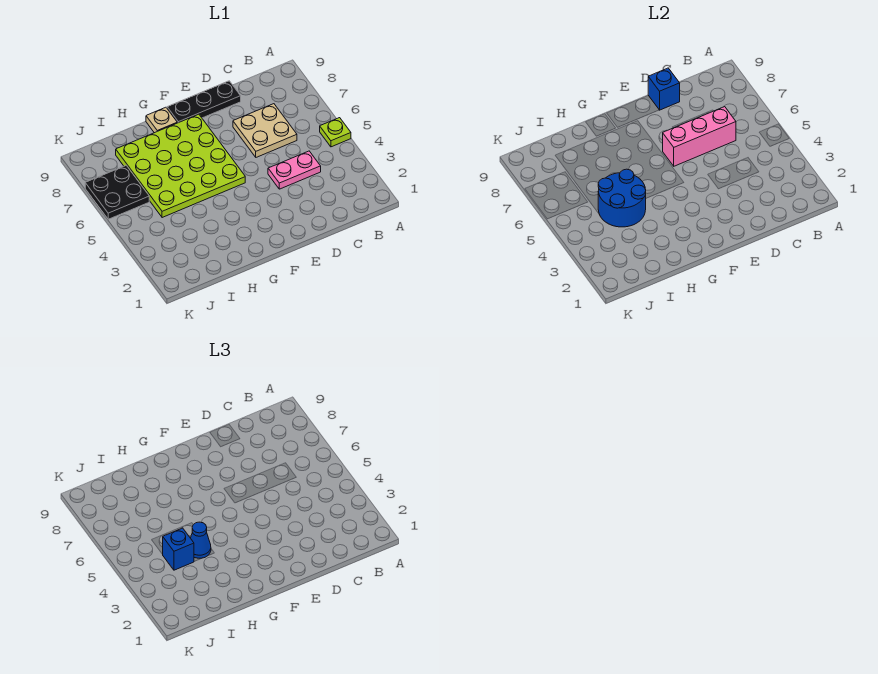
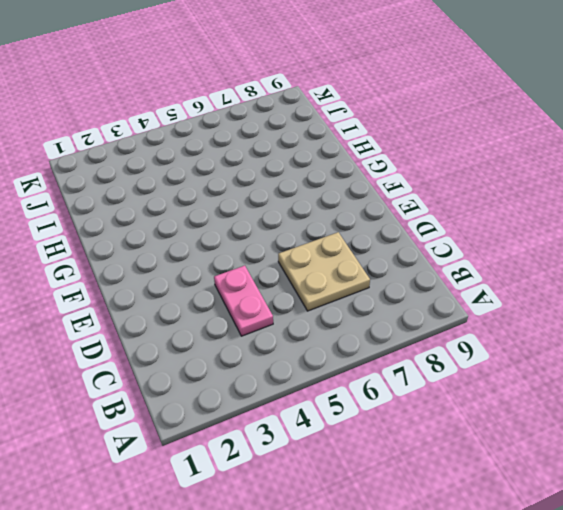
none -> lime 1x1 plate [320,118,351,147]
none -> black 1x3 plate [167,81,241,123]
none -> lime 4x4 plate [116,114,245,218]

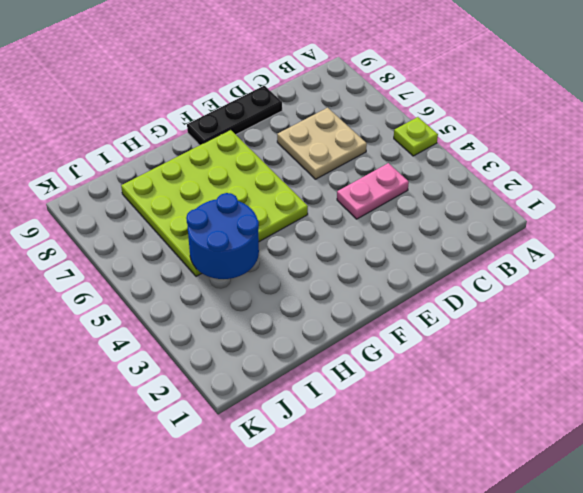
none -> tan 1x1 plate [146,107,177,133]
none -> black 2x2 plate [85,165,149,219]
none -> pink 1x3 brick [663,107,736,166]

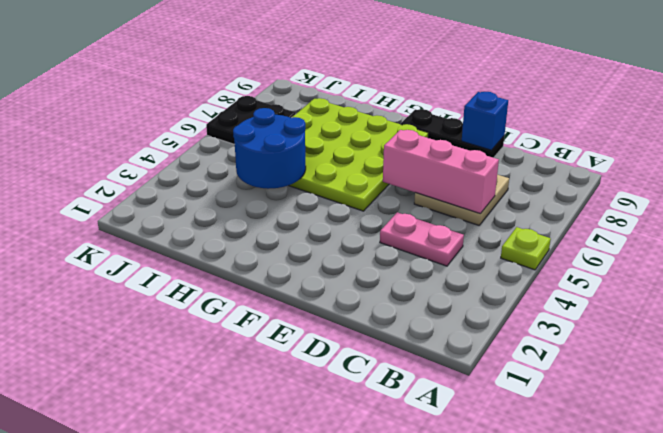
none -> tan 1x1 plate [146,107,177,133]
none -> blue 1x1 cone [191,522,211,558]
none -> blue 1x1 brick [163,528,194,570]

